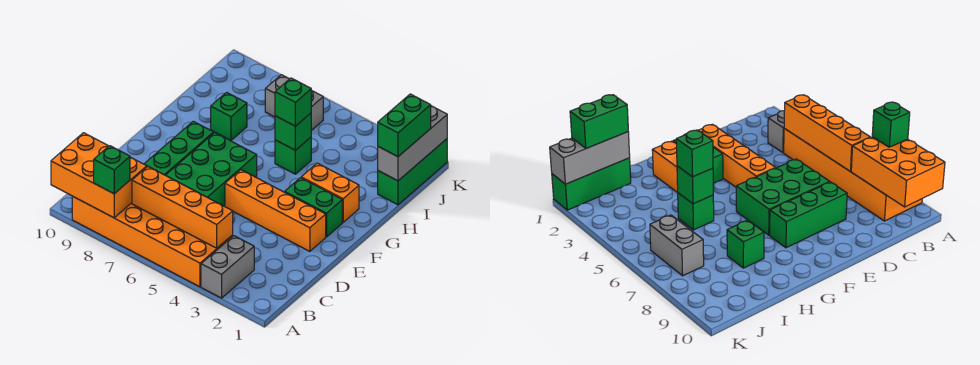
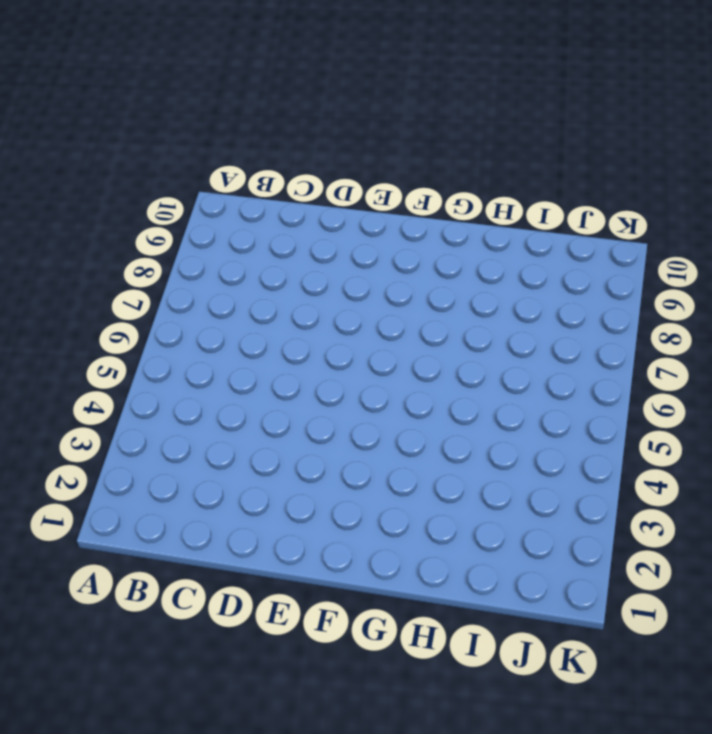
none -> grey 1x2 brick [201,236,254,298]
none -> orange 2x6 brick [72,196,233,287]
none -> green 2x3 brick [166,133,257,206]

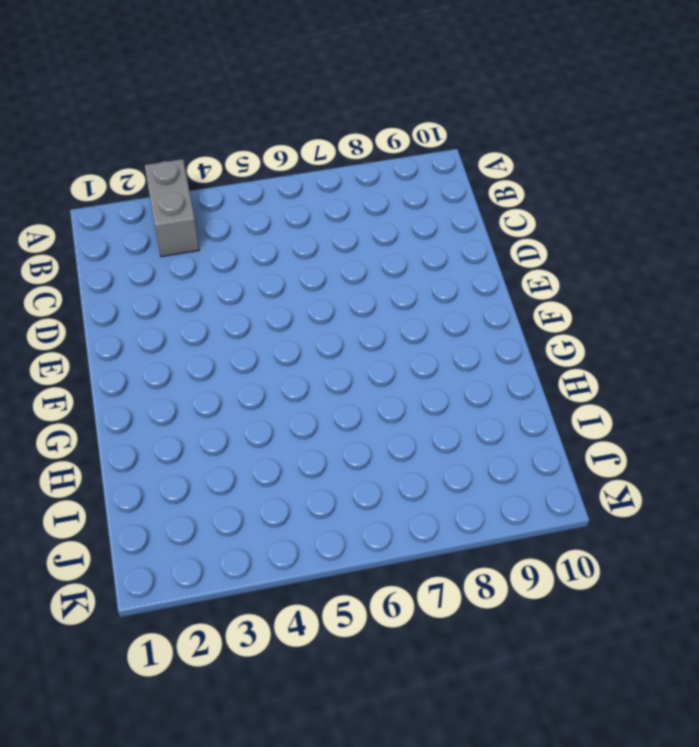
none -> orange 2x6 brick [72,196,233,287]
none -> green 2x3 brick [166,133,257,206]
none -> green 1x3 brick [144,121,214,175]

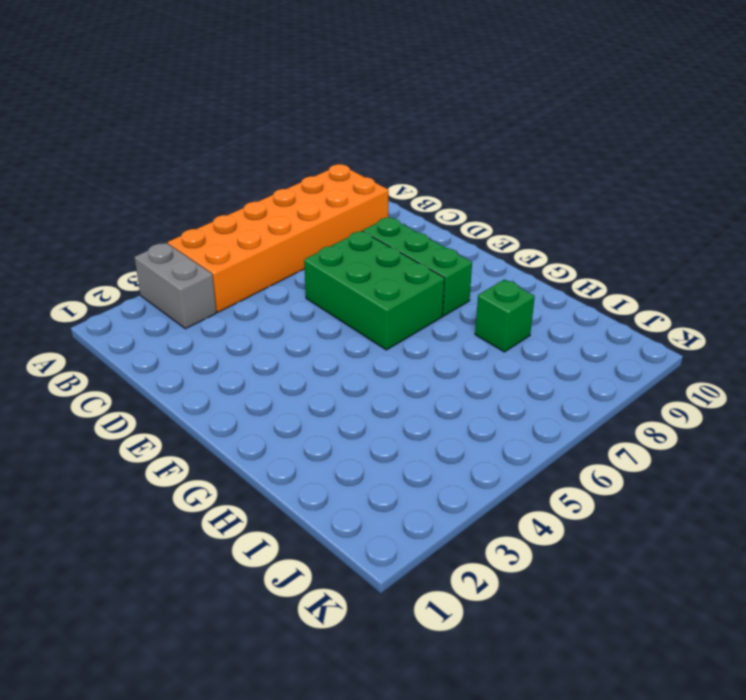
none -> orange 1x4 brick [225,170,326,251]
none -> green 1x2 brick [285,178,342,237]
none -> orange 1x2 brick [301,163,359,222]

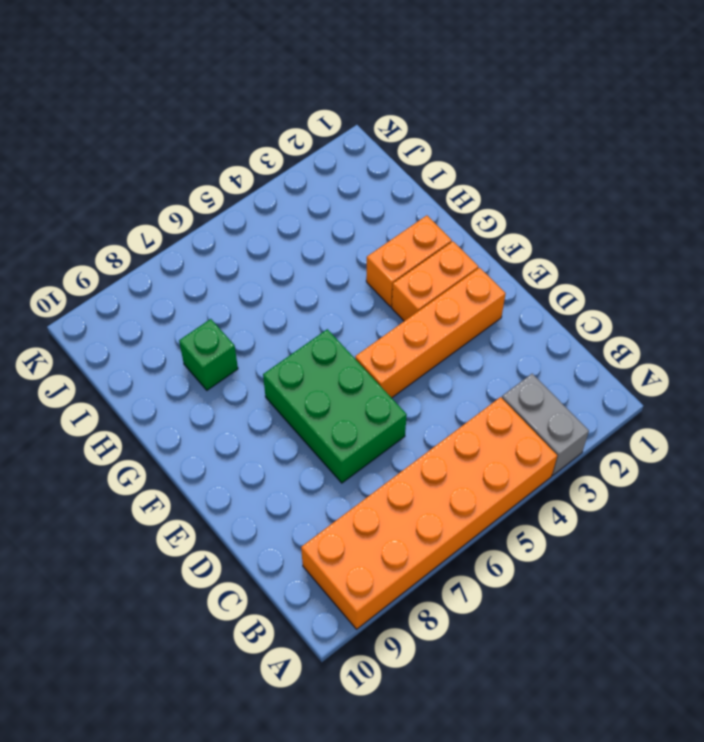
orange 1x2 brick [392,241,478,321] -> green 1x2 brick [285,178,342,237]
none -> green 1x3 brick [144,121,214,175]
none -> green 1x1 brick [275,137,311,174]
none -> green 1x3 brick [378,139,447,205]

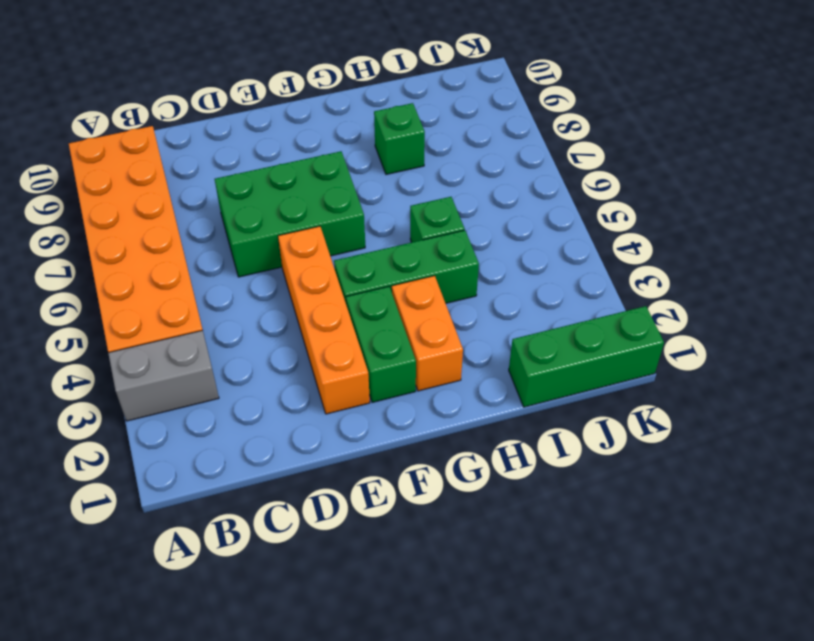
green 1x3 brick [334,230,479,303] -> green 1x3 brick moved to [144,121,214,175]
none -> grey 1x2 brick [265,75,323,131]
none -> orange 2x3 brick [51,133,147,218]
none -> orange 1x4 brick [132,167,233,248]

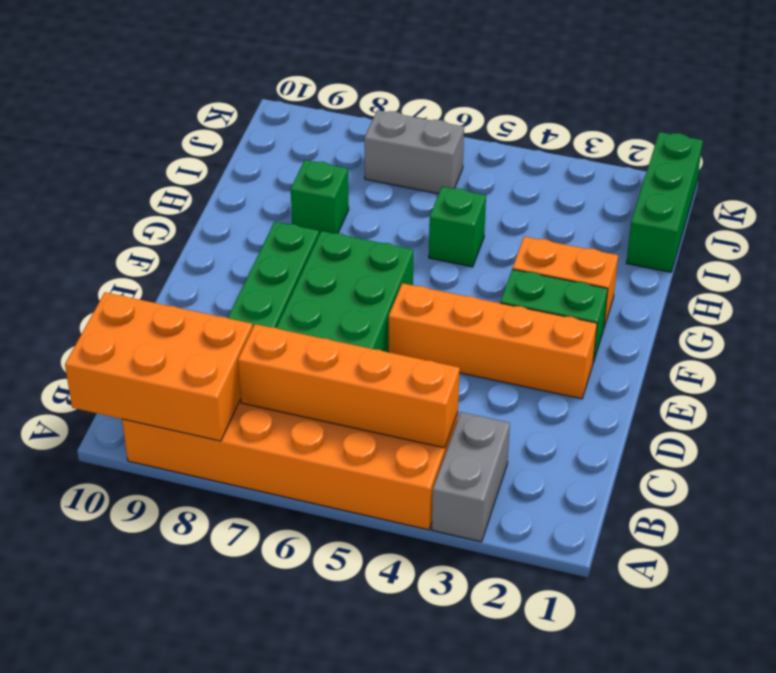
none -> green 1x1 brick [275,113,311,150]
none -> grey 1x3 brick [378,106,447,181]
none -> green 1x1 brick [94,146,130,194]

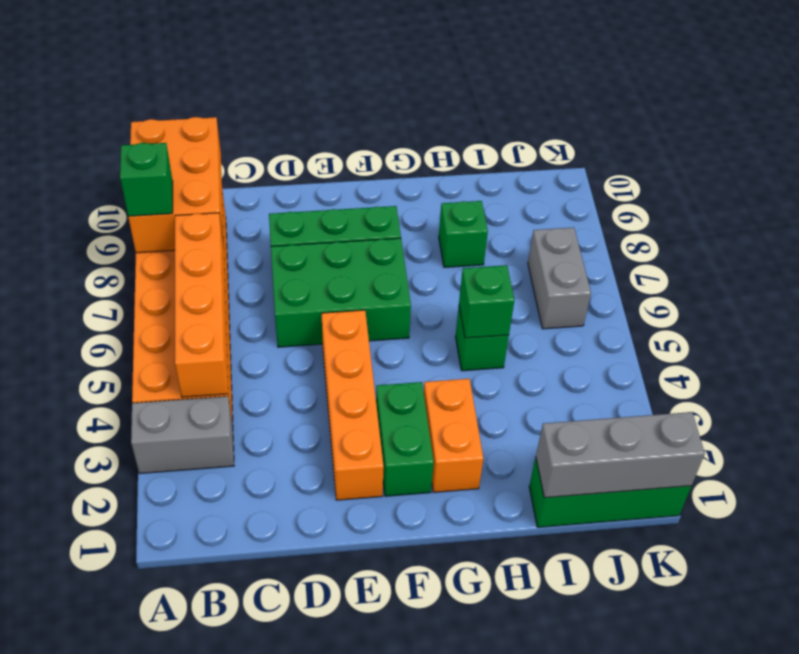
none -> green 1x1 brick [275,78,311,126]
none -> green 1x2 brick [378,94,431,157]

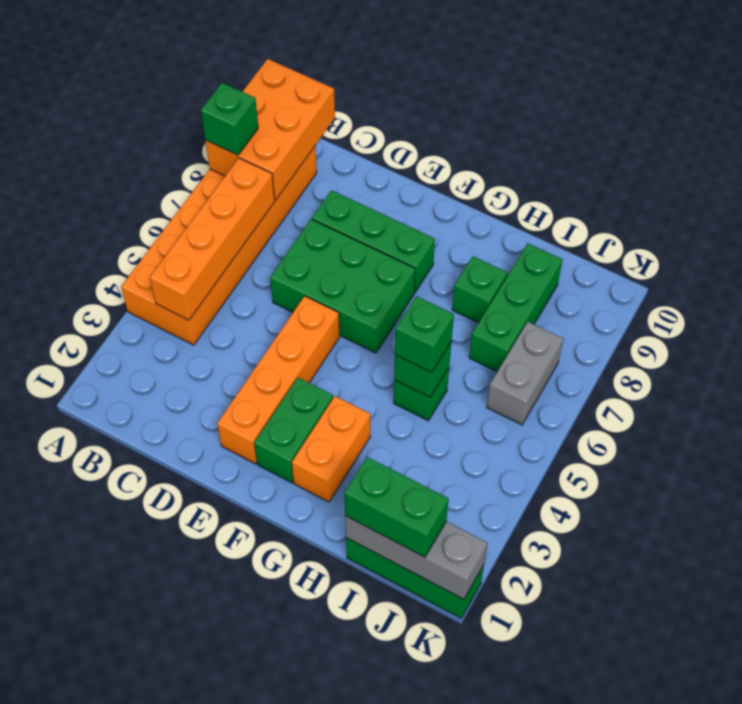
green 1x3 brick [469,244,562,372] -> none
none -> grey 1x2 brick [201,236,254,298]

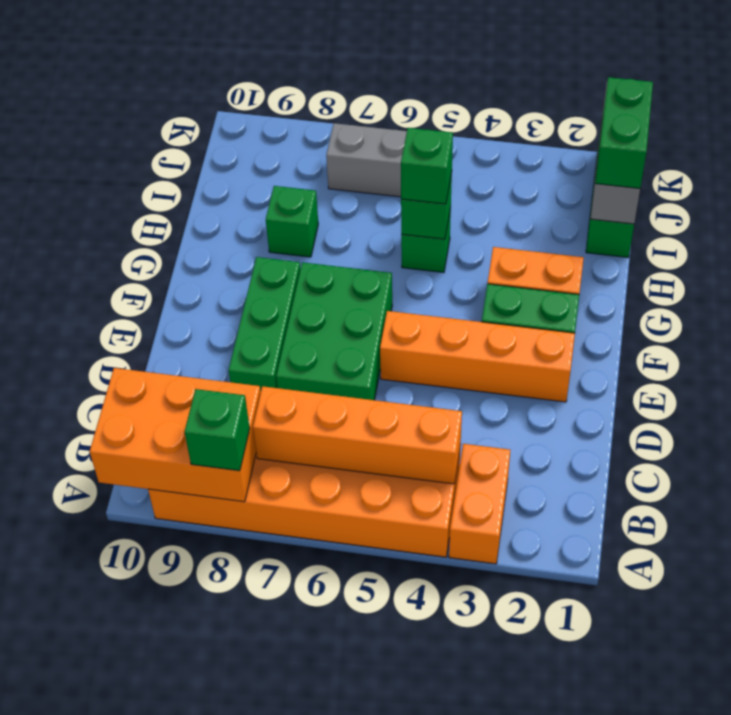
orange 1x2 brick [449,444,510,564] -> grey 1x2 brick [201,236,254,298]

